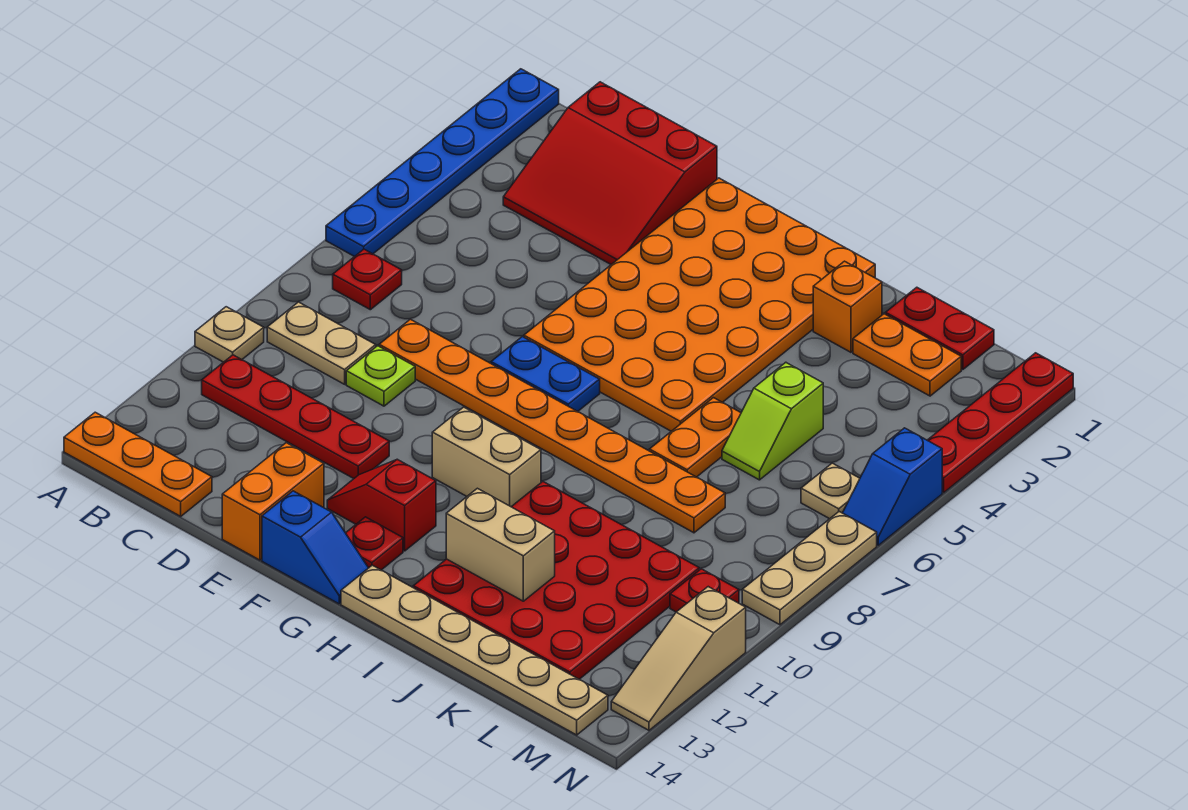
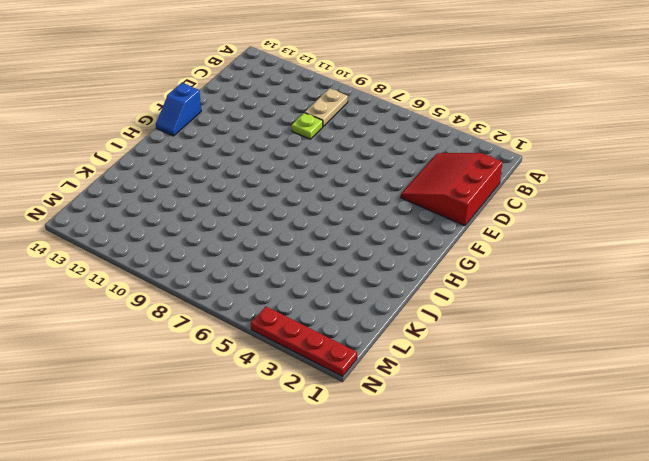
none -> blue 1x6 plate [326,69,559,257]
none -> tan 1x1 plate [195,307,264,362]
none -> orange 1x3 plate [64,412,212,516]
none -> red 1x1 plate [333,249,402,310]

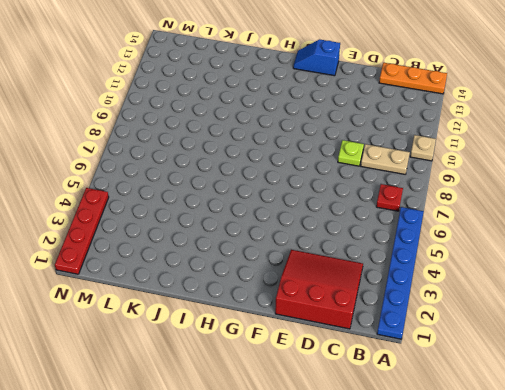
none -> red 1x4 plate [202,355,389,479]
none -> orange 1x8 plate [379,319,725,533]
none -> orange 1x2 brick [222,443,324,560]
none -> orange 4x6 plate [524,178,875,431]

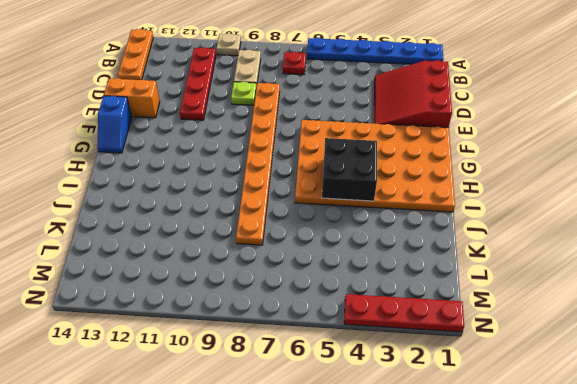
black 2x2 brick [322,138,377,201] -> none
none -> blue 1x2 plate [491,337,600,411]
none -> red 1x2 slope [327,459,436,551]
none -> tan 1x2 brick [432,407,541,507]
none -> red 1x1 plate [346,517,403,570]

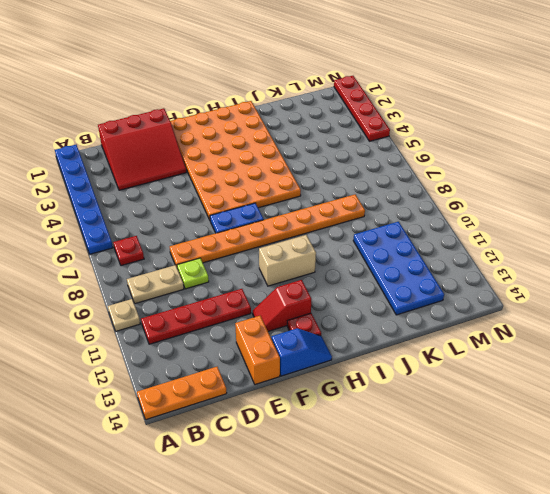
blue 2x4 plate [353,222,444,315] -> red 4x4 plate [413,482,699,679]
none -> tan 1x6 plate [341,565,608,735]
none -> orange 1x1 brick [813,261,882,352]
none -> orange 1x2 plate [650,398,741,477]
none -> red 1x2 plate [886,287,994,370]

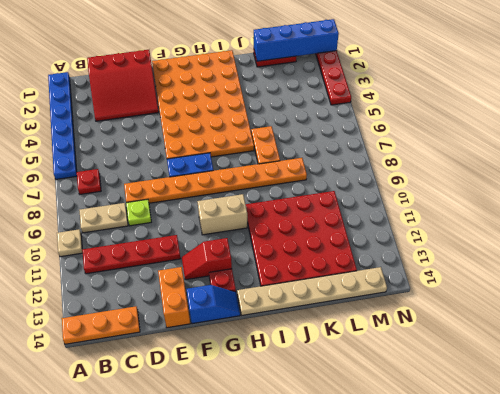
blue 1x4 brick [254,19,339,61] -> none
none -> orange 1x1 brick [813,261,882,352]
none -> orange 1x2 plate [853,314,961,396]
none -> lime 1x2 slope [722,362,823,480]
none -> tan 1x1 plate [801,463,860,519]

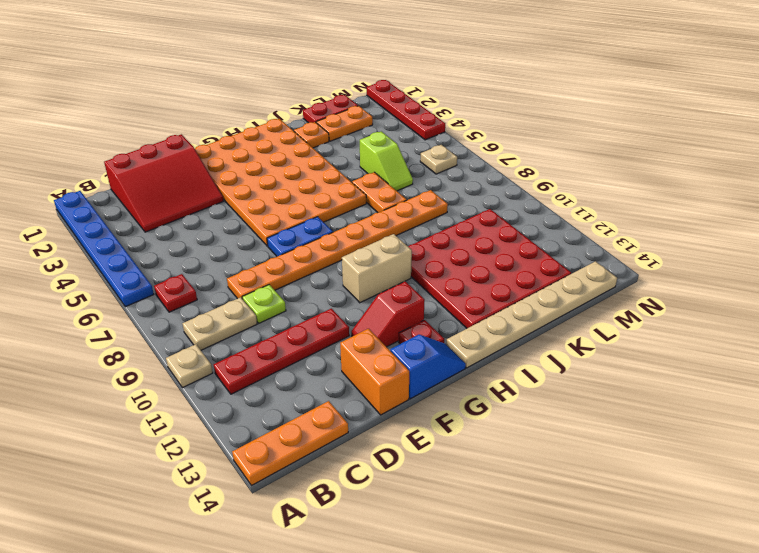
orange 1x1 plate [294,122,329,148] -> orange 1x1 brick [813,261,882,352]
none -> red 1x1 plate [670,569,739,612]
none -> blue 1x2 slope [843,428,942,545]
none -> tan 1x3 plate [742,512,877,625]
none -> tan 1x3 slope [611,587,746,730]

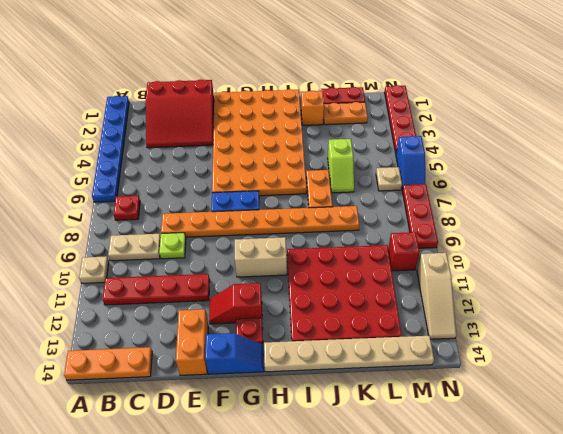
red 1x1 brick [388,232,420,271] -> red 1x1 plate [670,569,739,612]
red 1x3 plate [402,184,438,248] -> tan 1x3 plate [742,512,877,625]
none -> tan 1x2 brick [446,488,555,601]

